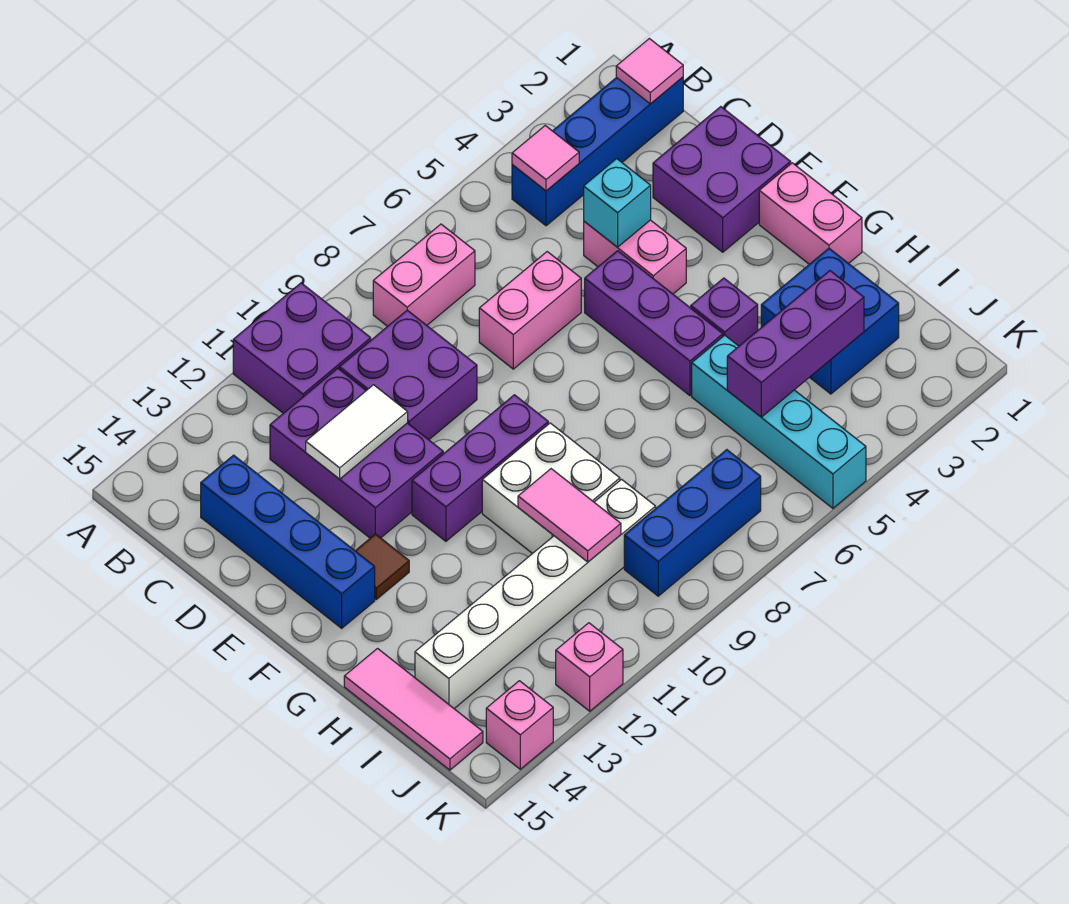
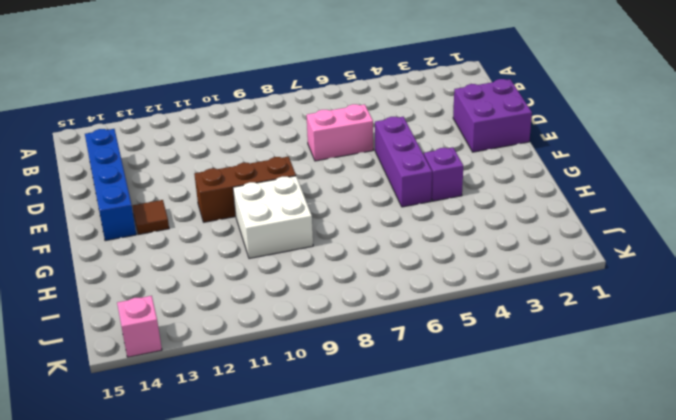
brown 1x3 brick [194,157,296,222] -> purple 1x3 brick [412,395,548,541]
none -> purple 2x2 brick [233,283,371,413]
none -> blue 1x4 brick [512,77,683,226]
none -> pink 1x2 brick [373,224,475,326]

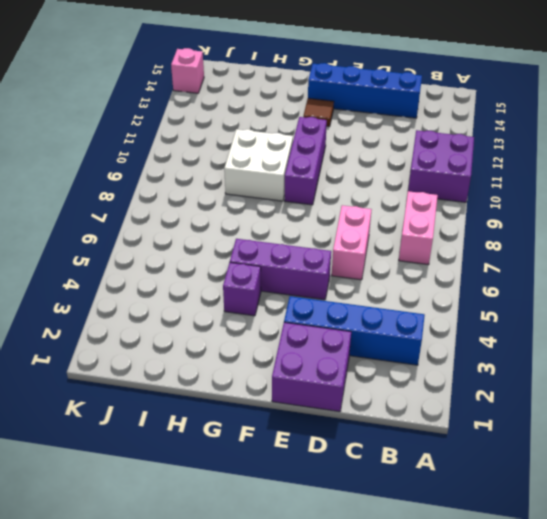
blue 1x4 brick [284,296,425,365] -> blue 1x4 brick turned to [512,77,683,226]
none -> purple 2x2 brick [339,310,477,440]
none -> purple 2x3 brick [270,368,443,538]
none -> pink 1x2 brick [584,220,686,294]

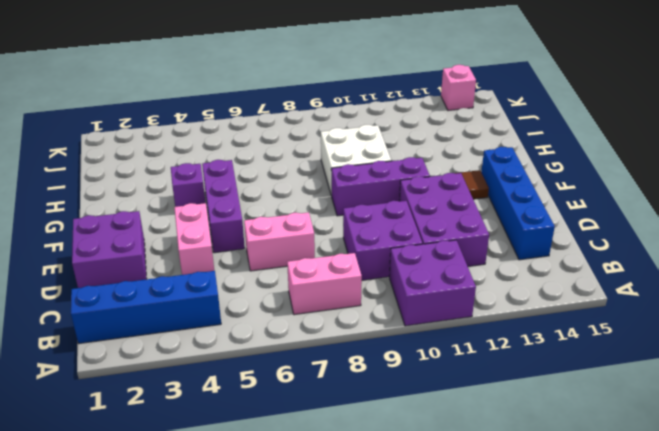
none -> pink 1x2 brick [759,163,862,264]
none -> blue 2x2 brick [761,249,899,394]
none -> cyan 1x4 brick [692,335,866,508]

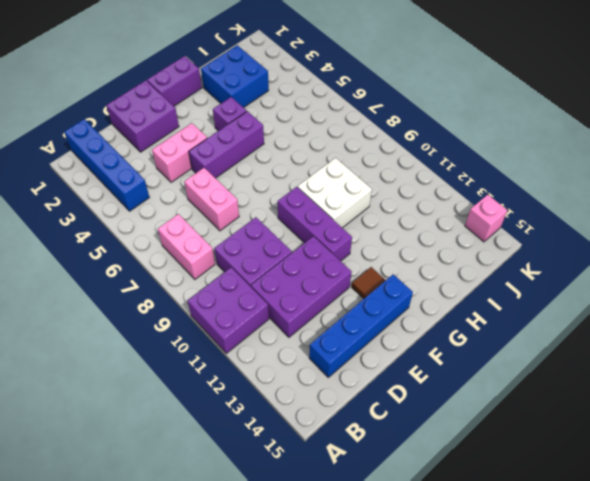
purple 1x2 brick [147,56,202,106] -> pink 1x2 brick [759,163,862,264]
none -> cyan 1x4 brick [692,335,866,508]
none -> pink 1x3 tile [344,649,483,770]
none -> white 1x6 brick [415,479,656,709]

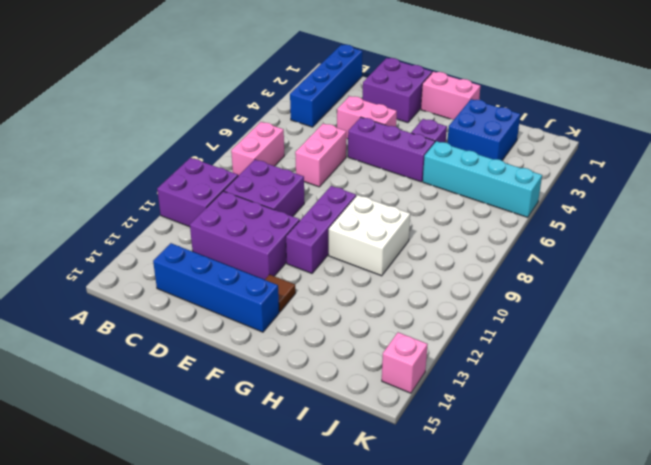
none -> pink 1x3 tile [344,649,483,770]
none -> white 1x6 brick [415,479,656,709]
none -> blue 1x3 brick [624,450,761,596]

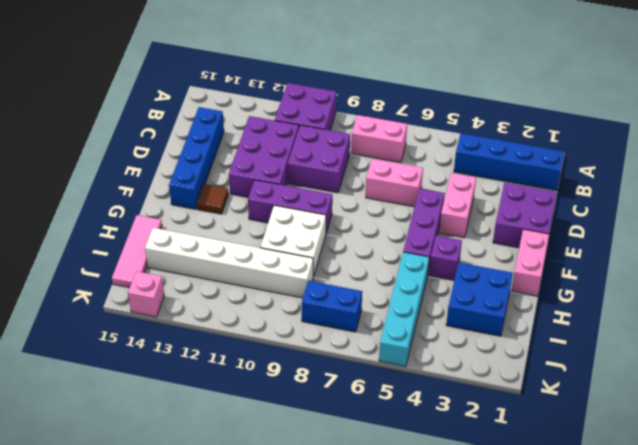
blue 1x2 brick [302,281,362,332] -> blue 1x3 brick [624,450,761,596]
none -> pink 1x1 brick [556,623,623,711]
none -> pink 1x1 tile [616,39,683,104]
none -> pink 1x1 tile [512,126,579,191]

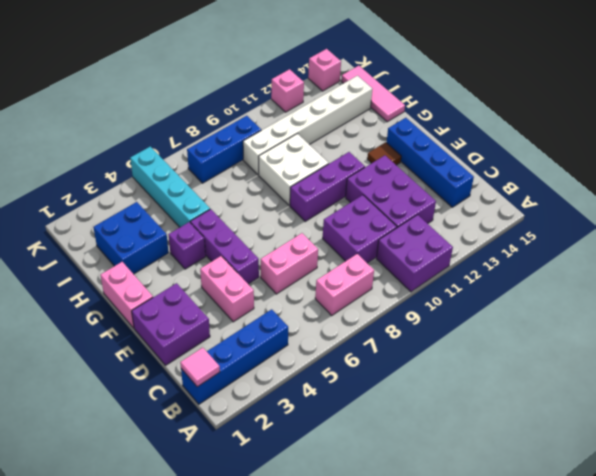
none -> pink 1x1 tile [512,126,579,191]
none -> cyan 1x1 brick [584,159,651,247]
none -> white 1x2 tile [306,385,408,479]

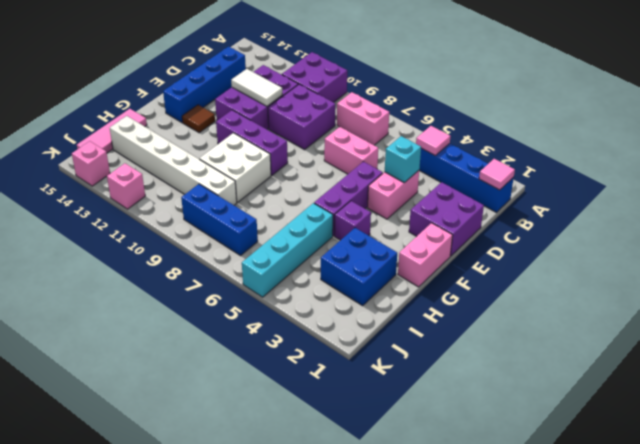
none -> pink 1x2 tile [518,469,621,562]
none -> purple 1x3 brick [727,271,864,417]

